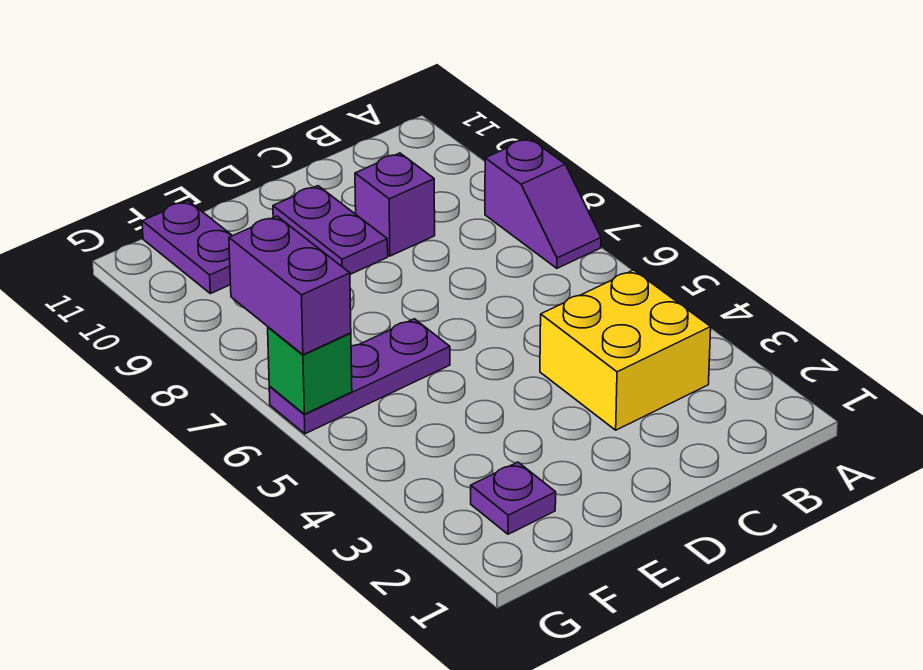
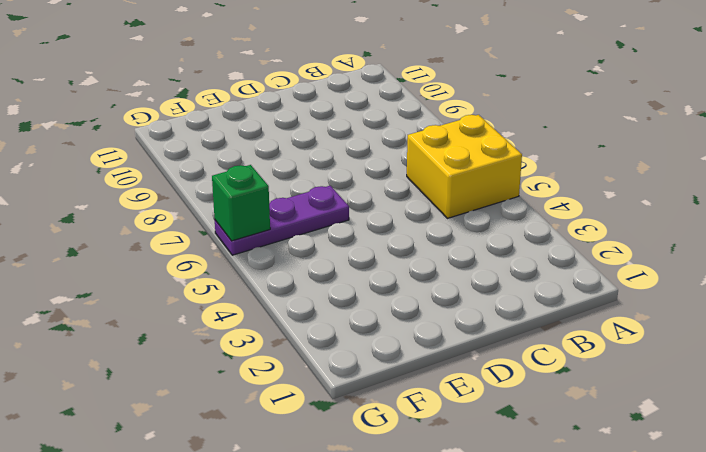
yellow 2x2 brick [407,115,522,218] -> yellow 2x2 brick moved to [540,270,711,430]
none -> purple 1x2 slope [485,138,601,268]
none -> purple 1x1 brick [355,153,435,256]

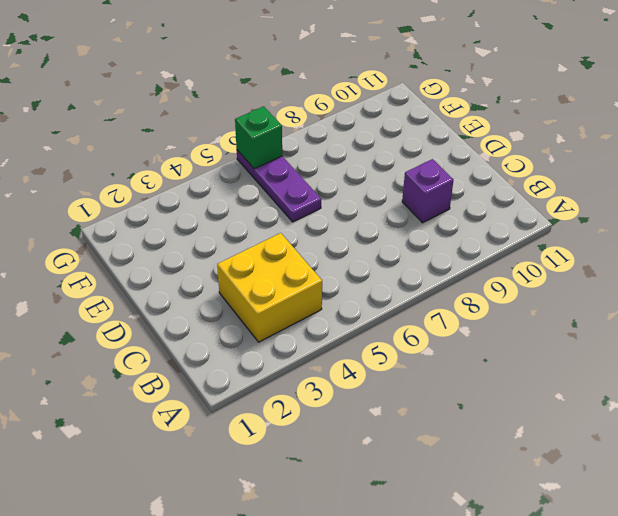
none -> purple 1x2 slope [485,138,601,268]
none -> purple 1x2 plate [273,186,388,274]

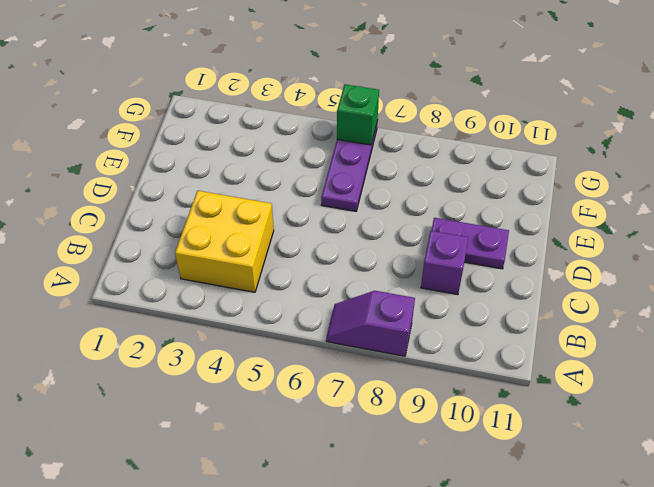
none -> purple 1x1 plate [471,462,556,534]
none -> purple 1x2 plate [142,201,232,294]

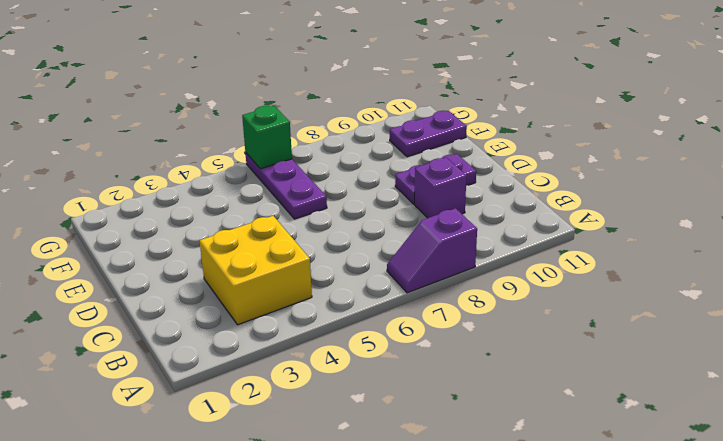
none -> purple 1x1 plate [471,462,556,534]
none -> purple 1x2 brick [229,216,351,355]

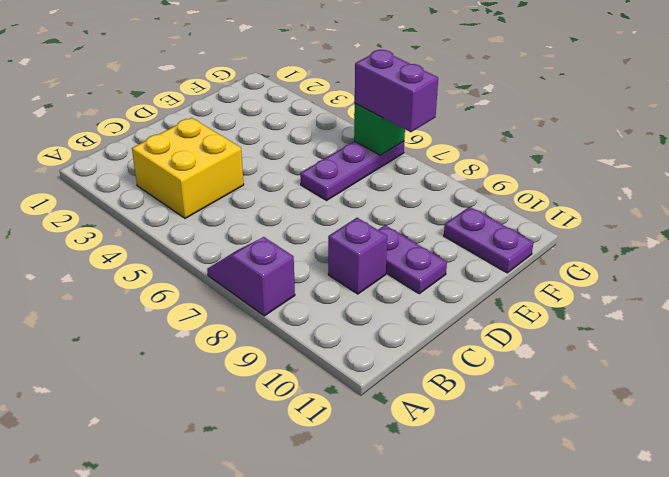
none -> purple 1x1 plate [471,462,556,534]

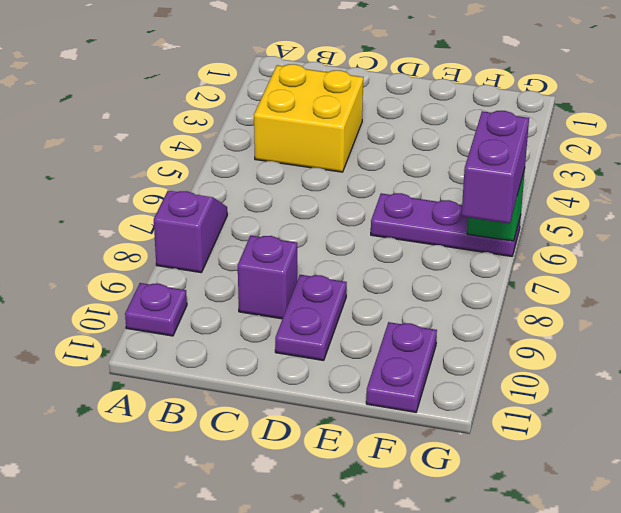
purple 1x1 plate [125,283,187,336] -> purple 1x1 plate moved to [471,462,556,534]

